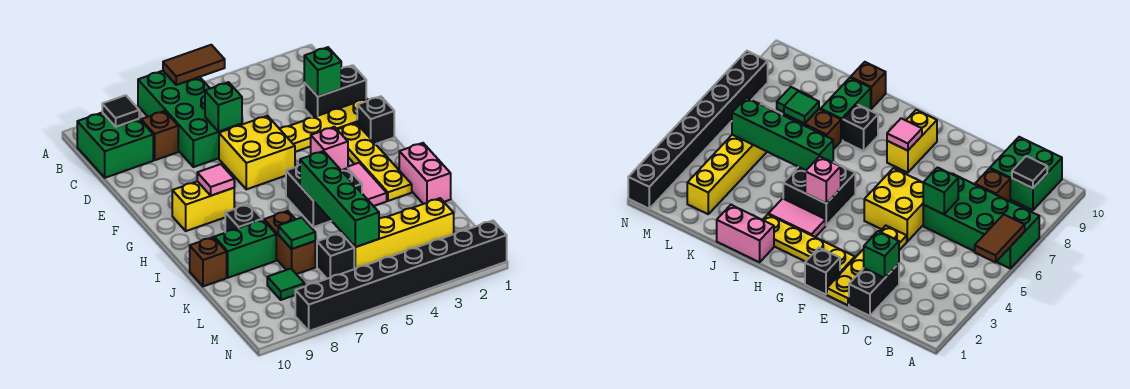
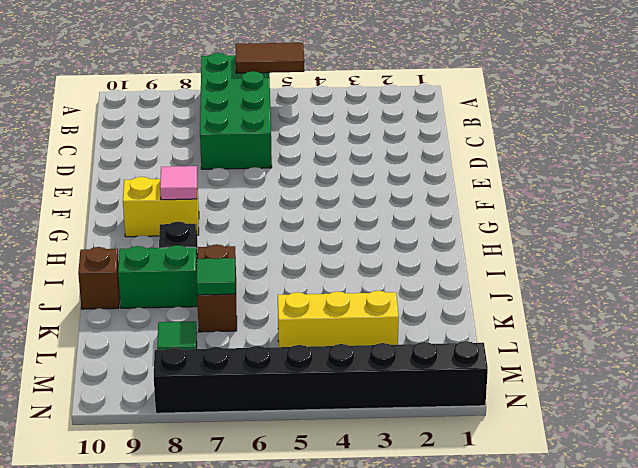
yellow 1x3 brick [278,291,399,347] -> yellow 1x4 brick [342,198,454,269]
none -> green 2x2 brick [77,112,153,178]
none -> brown 1x1 brick [141,111,178,160]
none -> black 1x2 brick [304,65,366,118]

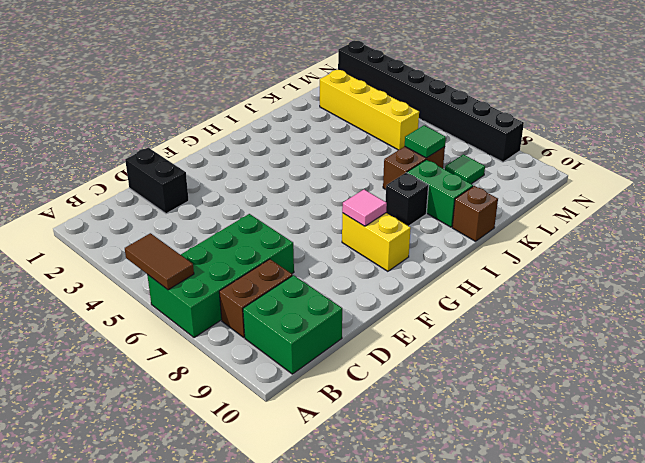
brown 1x2 brick [219,259,292,337] -> brown 1x1 brick [141,111,178,160]
none -> yellow 1x4 plate [280,99,368,152]
none -> yellow 2x2 brick [219,116,295,189]
none -> black 1x1 brick [357,96,394,144]

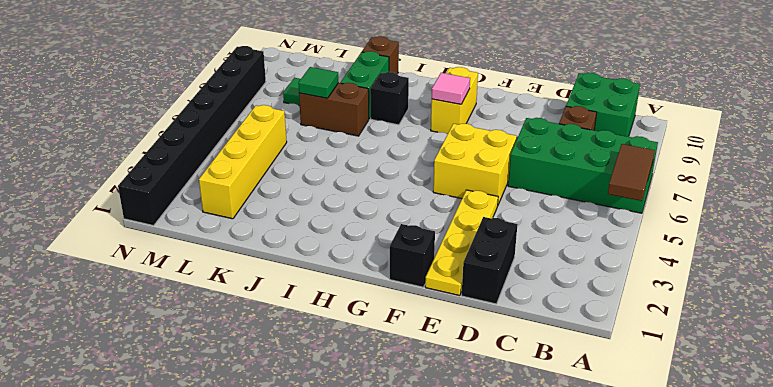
none -> yellow 1x4 plate [337,123,412,201]
none -> pink 1x2 tile [348,163,387,206]
none -> black 2x2 brick [286,165,362,227]

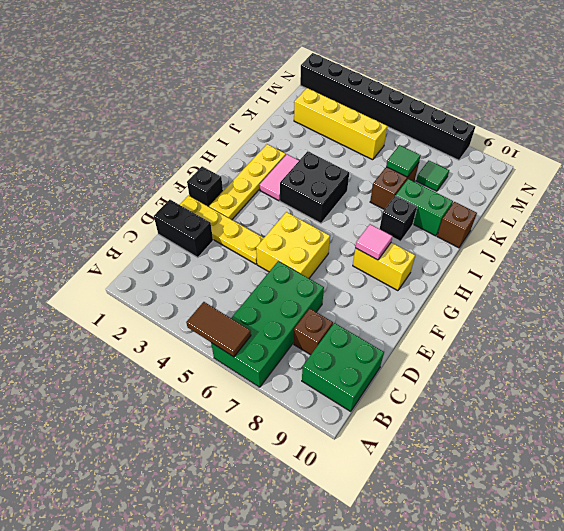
none -> pink 1x2 brick [399,143,451,204]
none -> black 1x1 brick [317,233,354,279]
none -> black 1x1 tile [102,95,139,127]

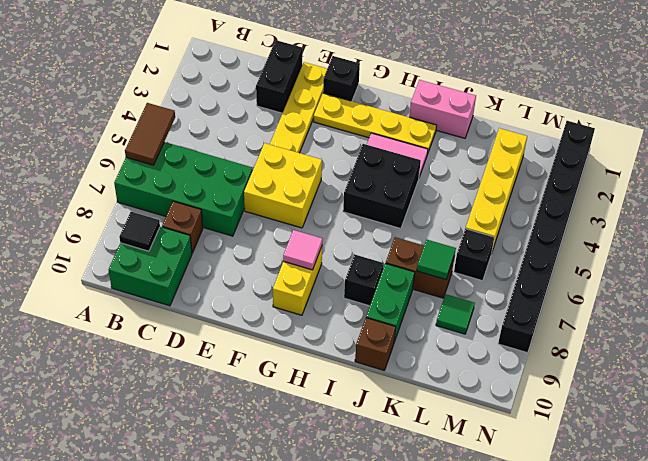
none -> green 1x1 brick [304,47,341,97]
none -> green 1x1 brick [205,82,242,132]
none -> pink 1x1 brick [311,127,348,170]

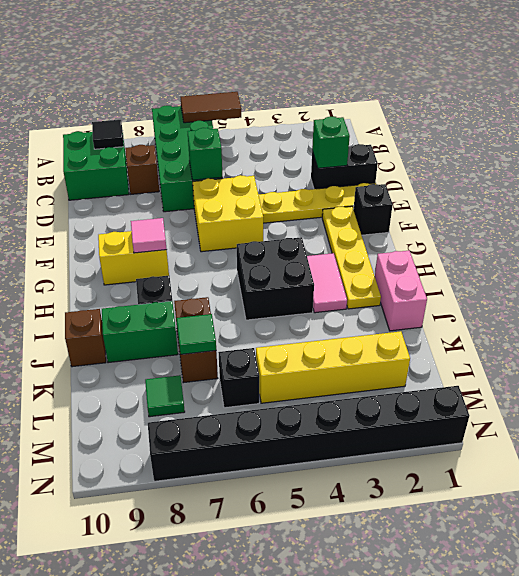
none -> pink 1x1 brick [311,127,348,170]
none -> green 1x4 brick [300,151,379,247]

